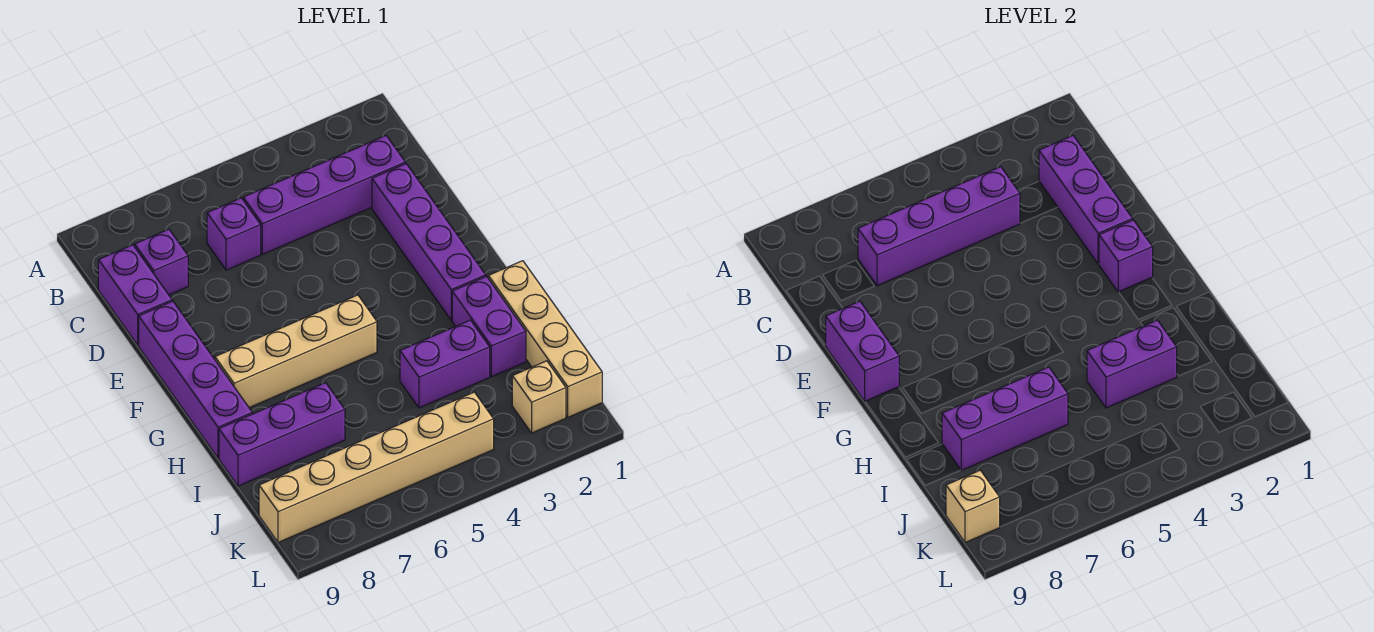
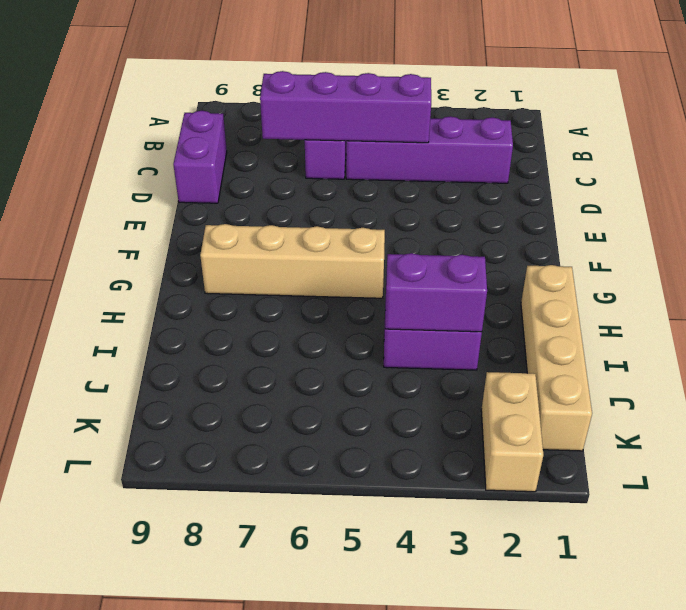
tan 1x2 brick [481,372,543,492] -> tan 1x1 brick [512,361,566,433]
none -> purple 1x1 brick [135,229,188,295]
none -> purple 1x4 brick [372,164,486,320]
none -> purple 1x4 brick [139,301,252,458]

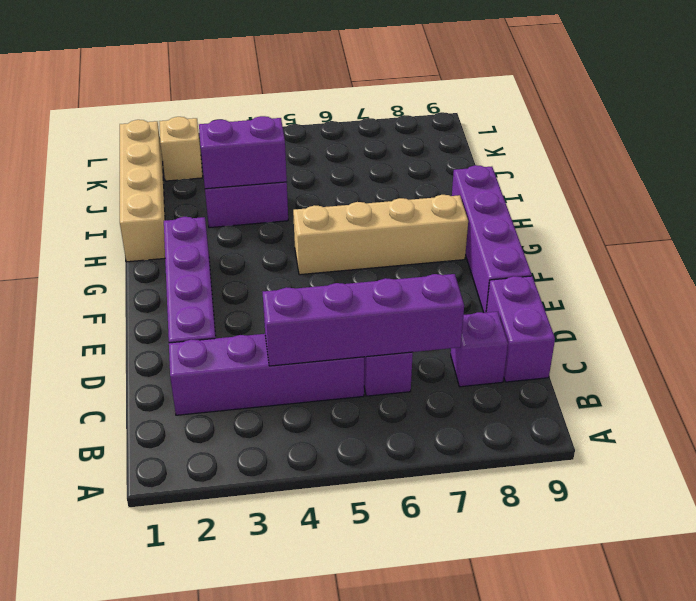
none -> purple 1x2 brick [452,276,526,377]
none -> purple 1x3 brick [219,383,345,486]
none -> tan 1x6 brick [259,392,494,543]

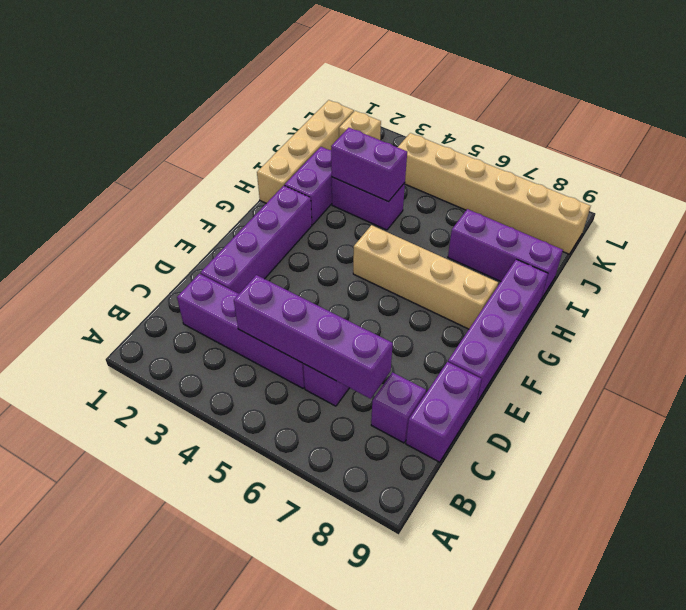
none -> purple 1x3 brick [1039,136,1133,264]
none -> purple 1x2 brick [826,301,899,401]
none -> purple 1x1 brick [1099,220,1153,292]

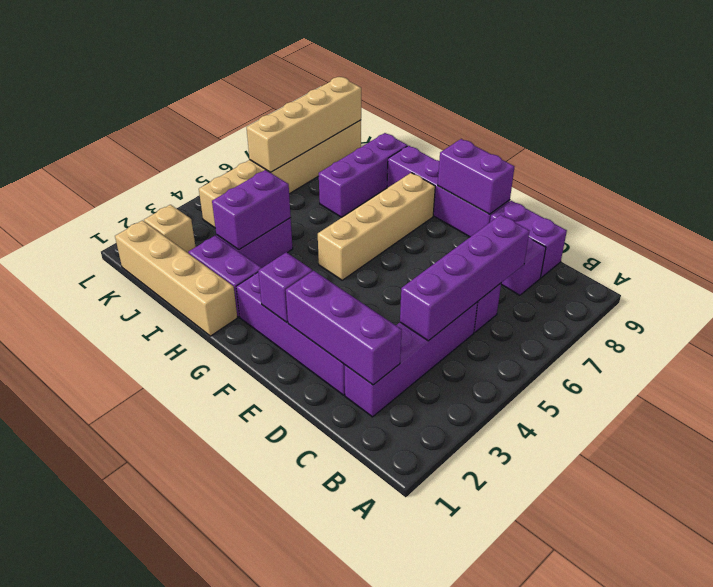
tan 1x4 brick [247,77,361,172] -> tan 1x1 brick [946,470,1000,543]
none -> purple 1x3 brick [942,367,1068,470]

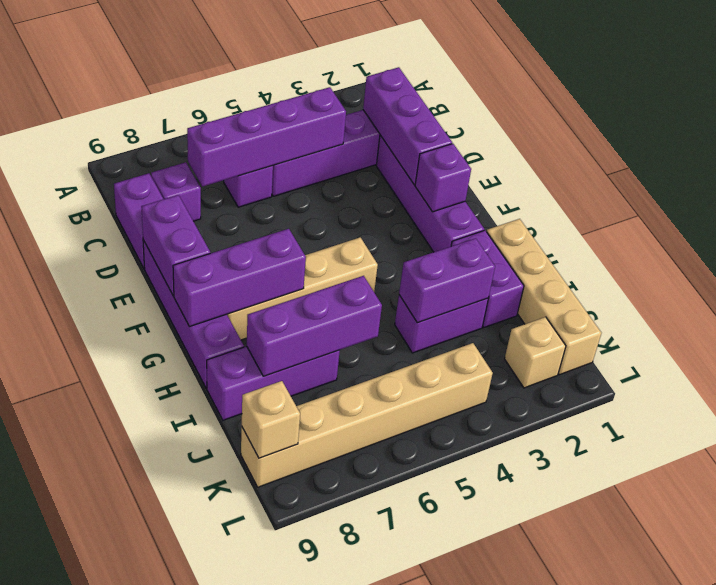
purple 1x3 brick [173,229,306,327] -> none

